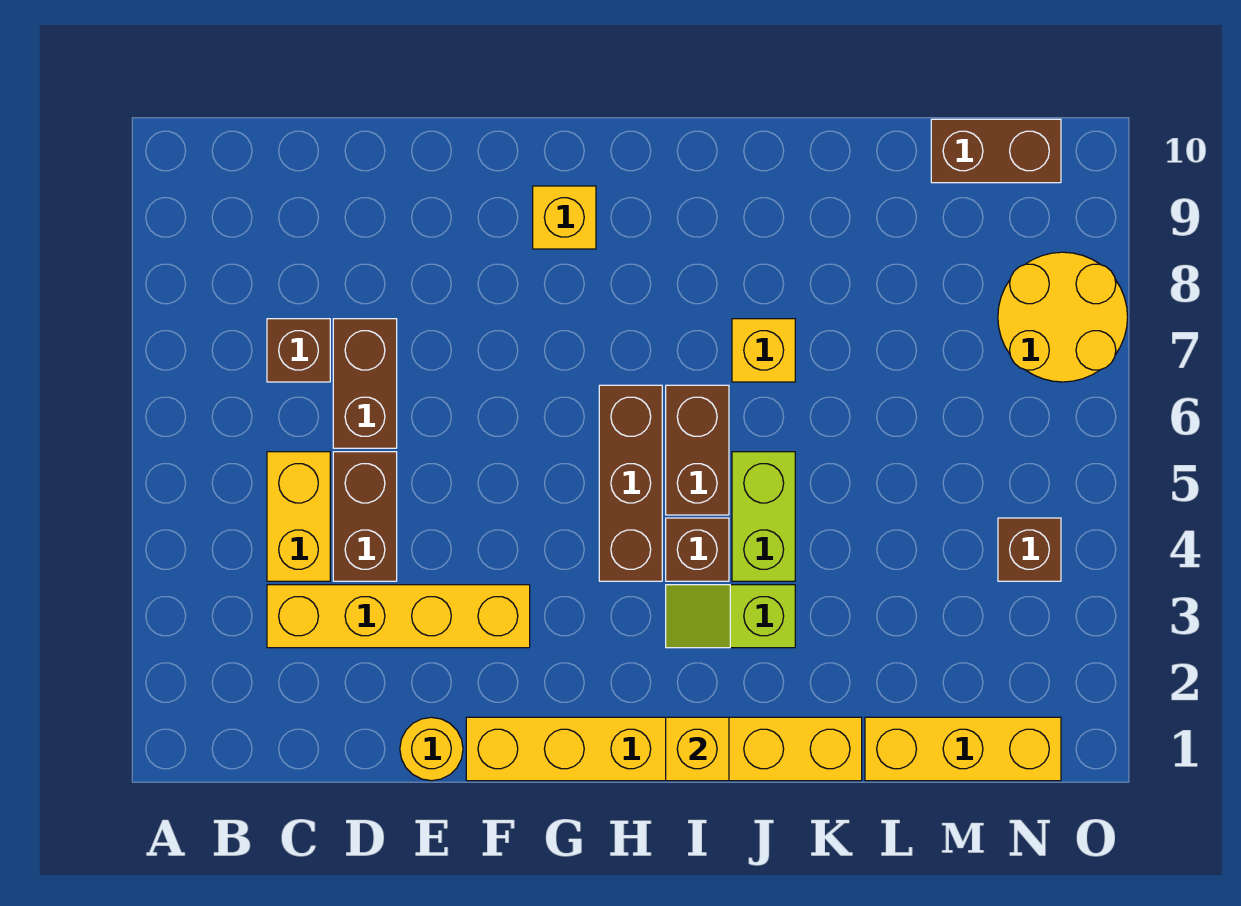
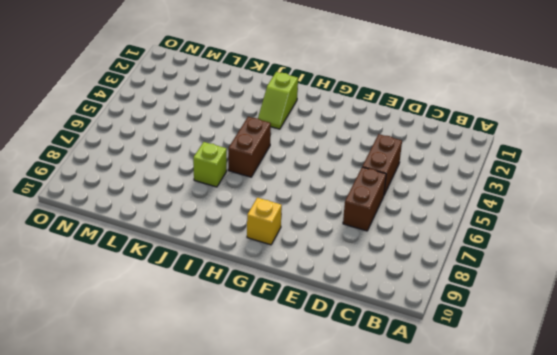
lime 1x2 slope [258,72,298,129] -> lime 1x2 slope turned to [666,585,795,648]
lime 1x1 brick [193,142,227,187] -> yellow 1x1 brick [732,319,795,382]
none -> yellow 1x4 brick [267,585,530,648]
none -> yellow 1x2 brick [267,452,330,581]
none -> brown 1x1 brick [267,319,330,382]

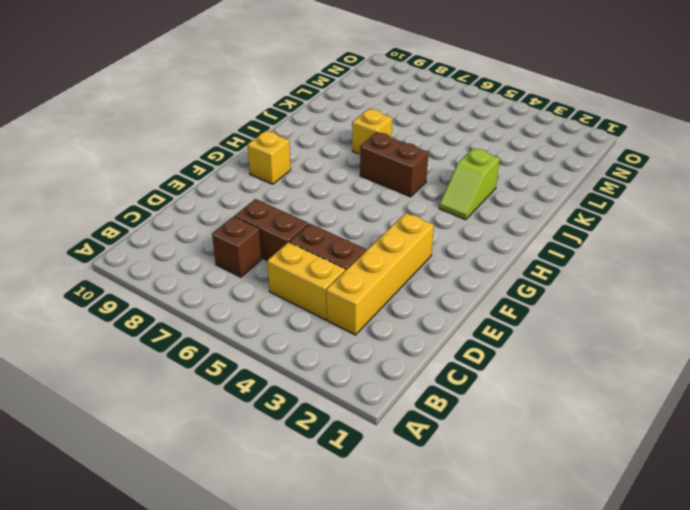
none -> yellow 1x1 round brick [400,717,463,781]
none -> yellow 1x6 brick [466,717,862,781]
none -> brown 1x3 brick [599,385,662,581]

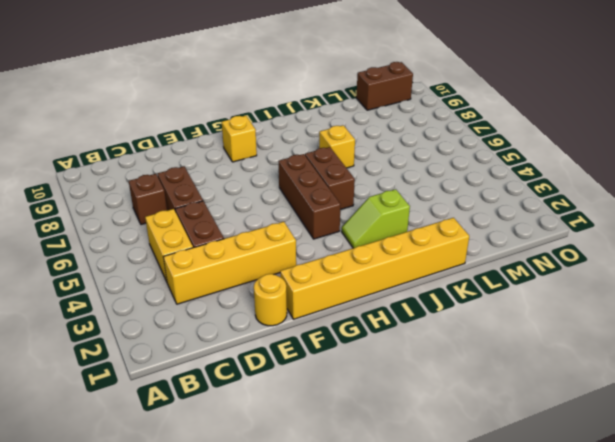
none -> brown 1x1 brick [666,518,729,581]
none -> lime 1x2 brick [732,452,795,581]
none -> yellow 1x3 brick [865,717,1061,781]

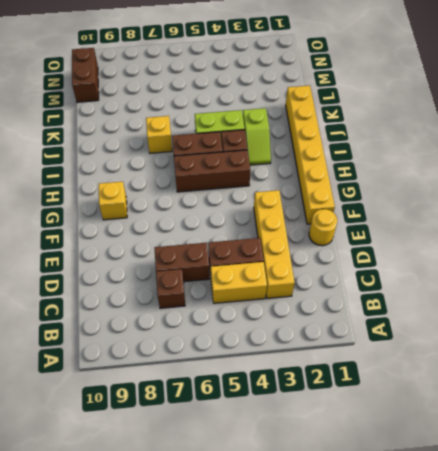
none -> yellow 1x3 brick [865,717,1061,781]
none -> brown 1x1 brick [998,518,1061,581]
none -> yellow 2x2 round brick [998,252,1128,382]

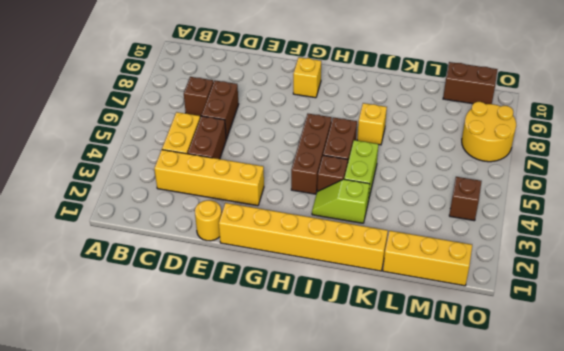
none -> yellow 1x1 brick [666,717,729,781]

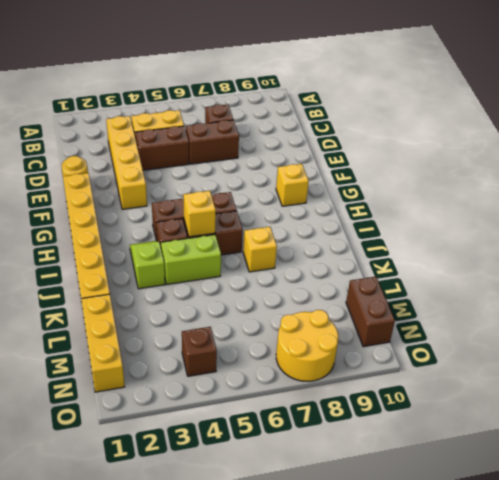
yellow 1x1 brick [183,191,216,237] -> yellow 1x1 brick moved to [666,717,729,781]

